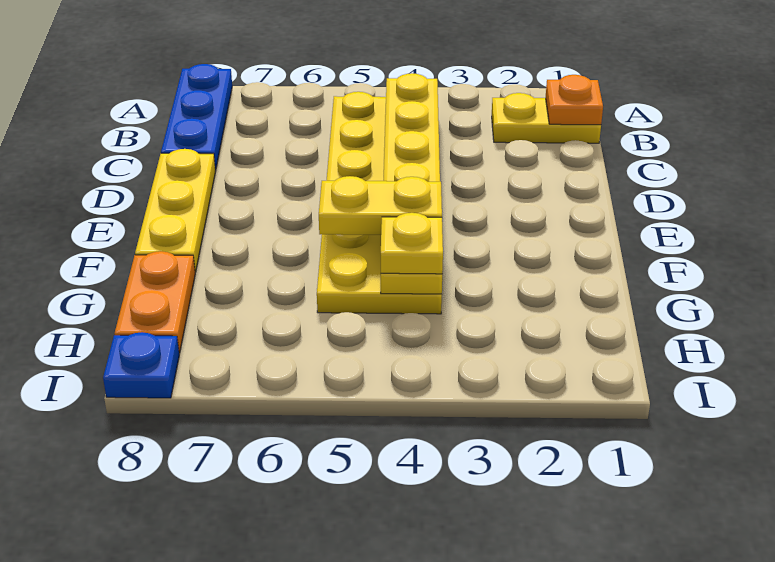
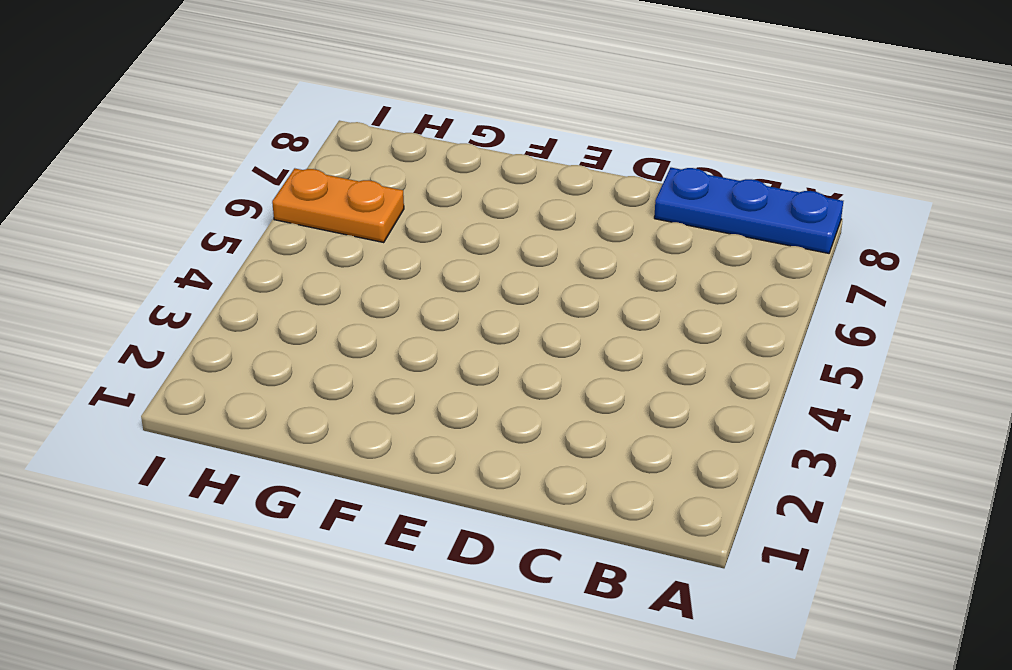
orange 1x2 plate [272,168,404,242] -> orange 1x2 plate moved to [115,251,195,353]
none -> yellow 1x2 plate [492,93,601,143]
none -> yellow 2x6 plate [317,92,442,314]

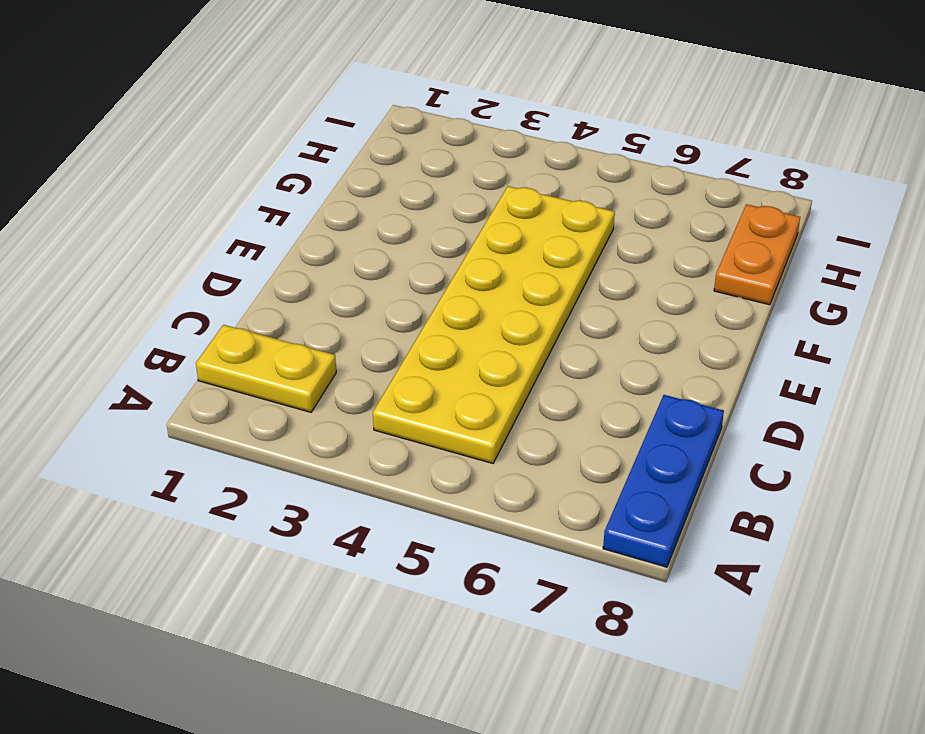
none -> yellow 1x3 plate [135,149,216,272]
none -> blue 1x1 plate [103,332,179,398]

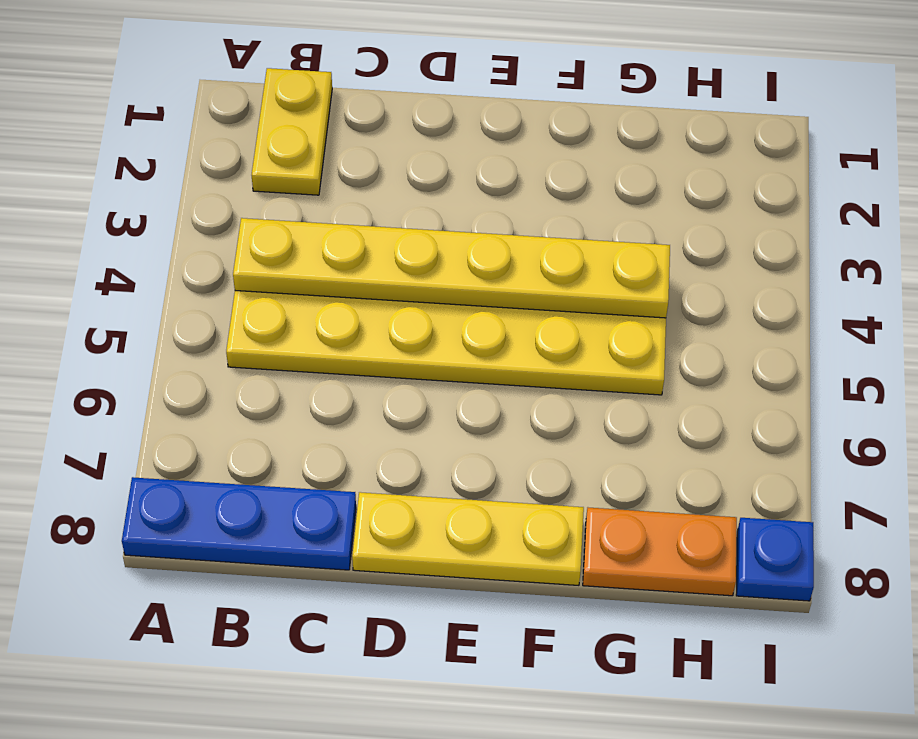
none -> orange 1x1 plate [546,75,603,125]
none -> yellow 1x2 plate [319,176,442,235]

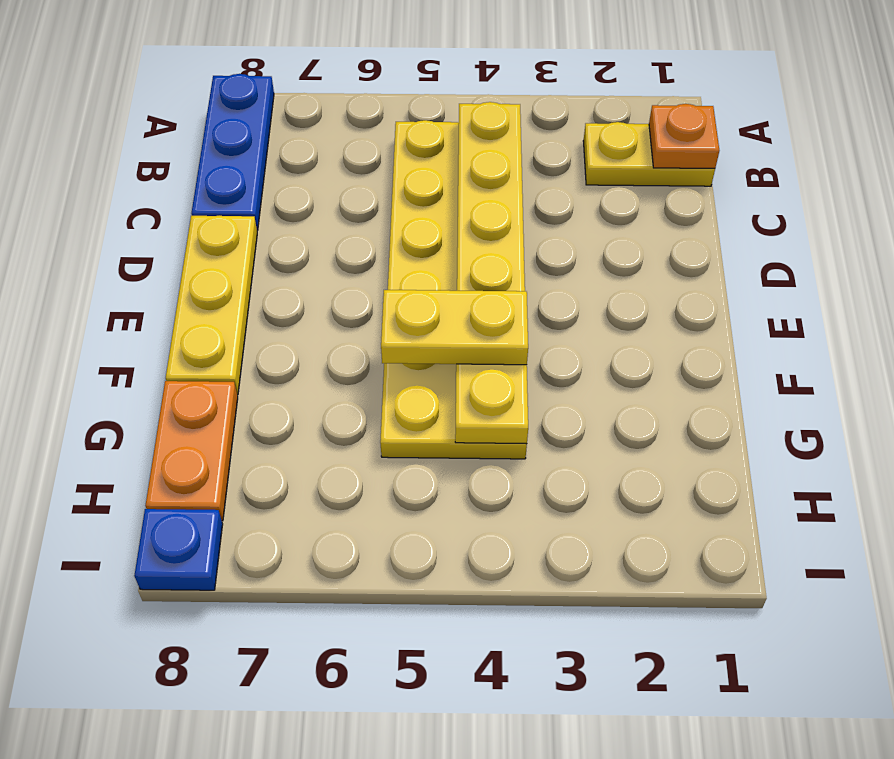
none -> yellow 1x1 plate [381,213,443,274]

